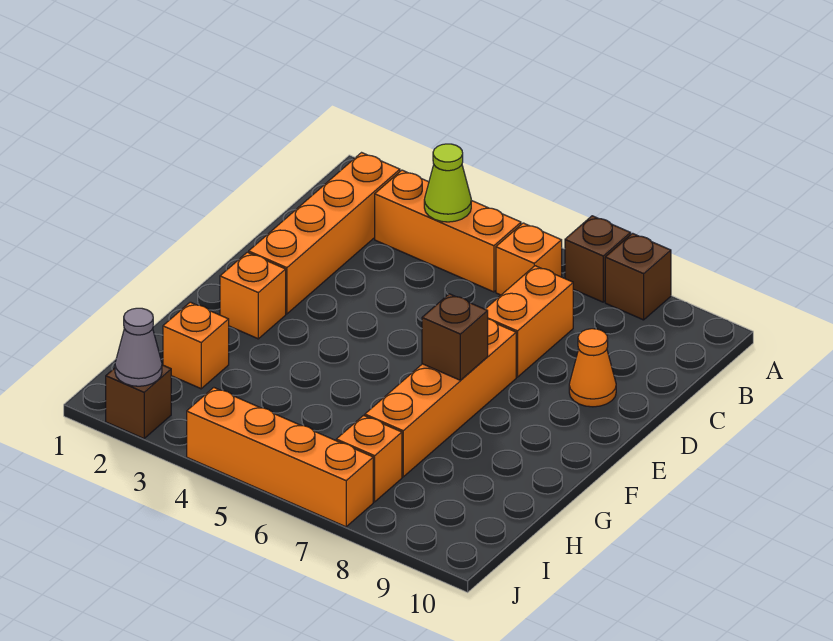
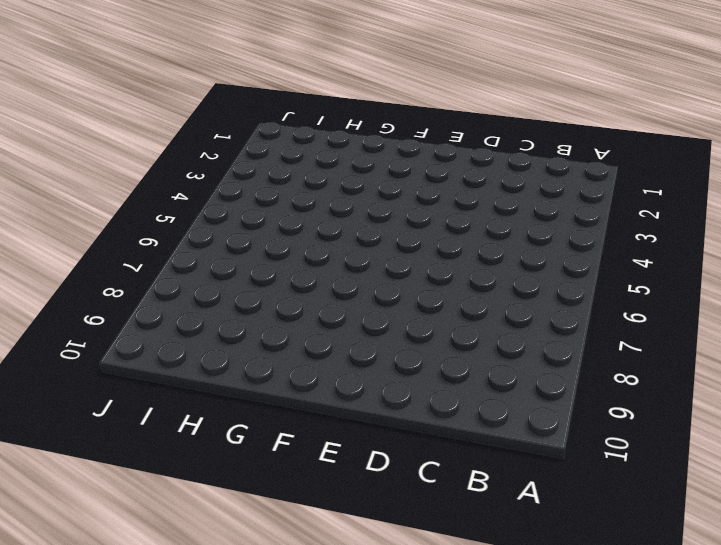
none -> brown 1x1 brick [565,216,631,302]
none -> brown 1x1 brick [605,233,671,320]
none -> orange 1x4 brick [249,153,400,314]

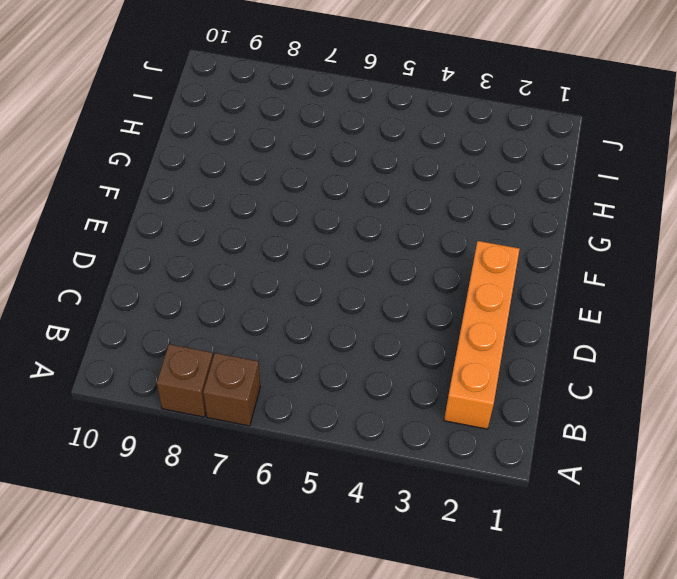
none -> orange 1x3 brick [375,170,521,292]
none -> orange 1x1 brick [496,223,562,295]
none -> orange 1x2 brick [485,266,573,377]

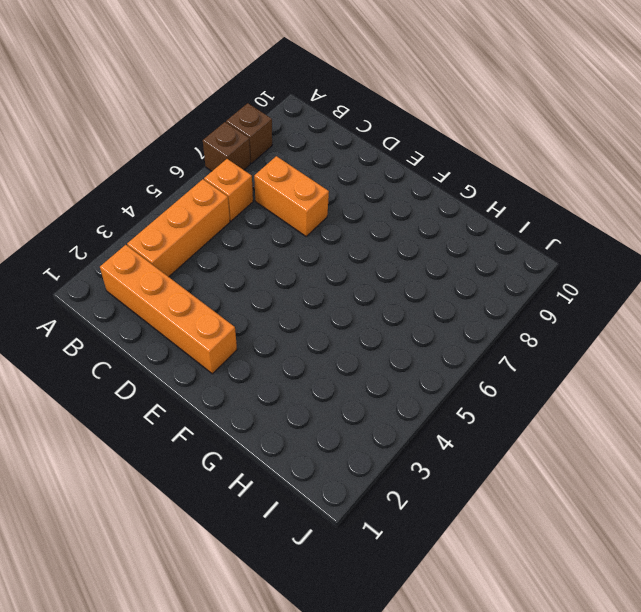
none -> orange 1x1 cone [569,329,616,407]
none -> orange 1x4 brick [365,319,516,477]
none -> orange 1x1 brick [220,252,286,339]

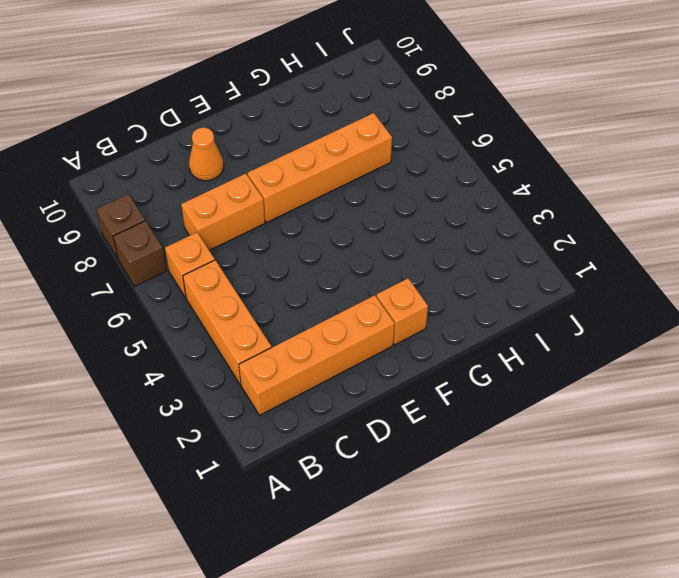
none -> orange 1x1 brick [163,302,229,389]
none -> orange 1x1 brick [336,415,402,502]
none -> brown 1x1 brick [106,365,171,439]

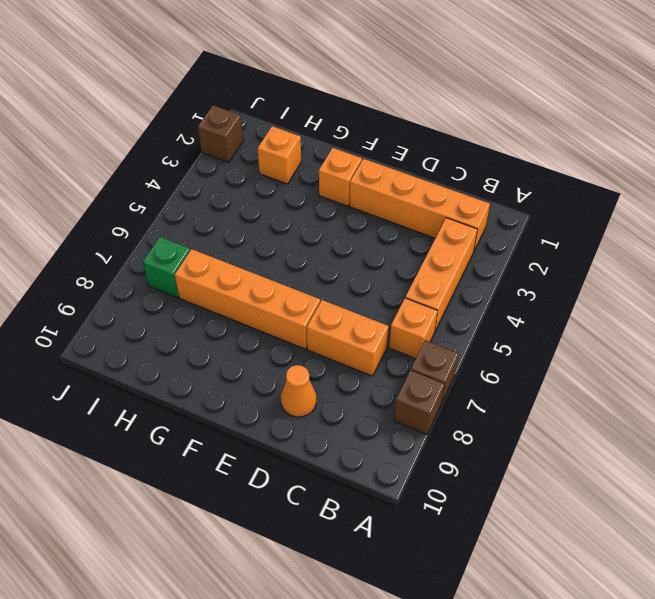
green 1x1 brick [143,237,190,298] -> orange 1x1 brick [336,415,402,502]
none -> orange 1x4 brick [187,388,373,527]
none -> lime 1x1 cone [424,144,471,222]
none -> brown 1x1 brick [422,294,488,380]

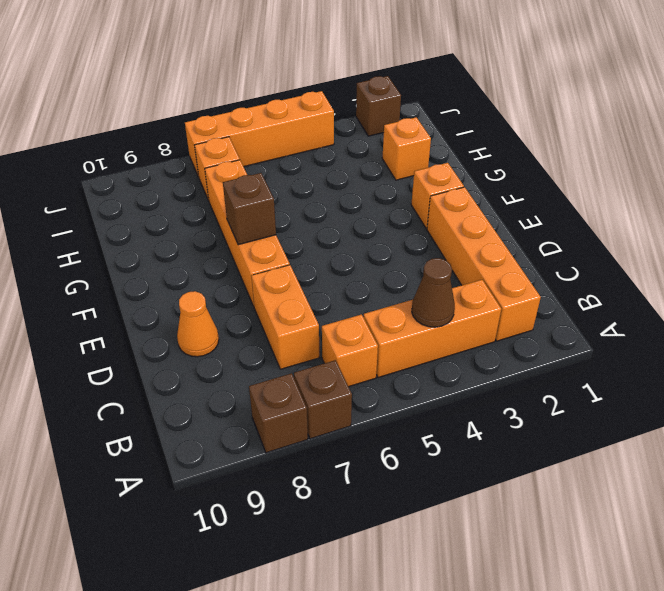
brown 1x1 cone [412,258,455,327] -> lime 1x1 cone [424,144,471,222]
none -> grey 1x1 cone [115,308,162,386]

